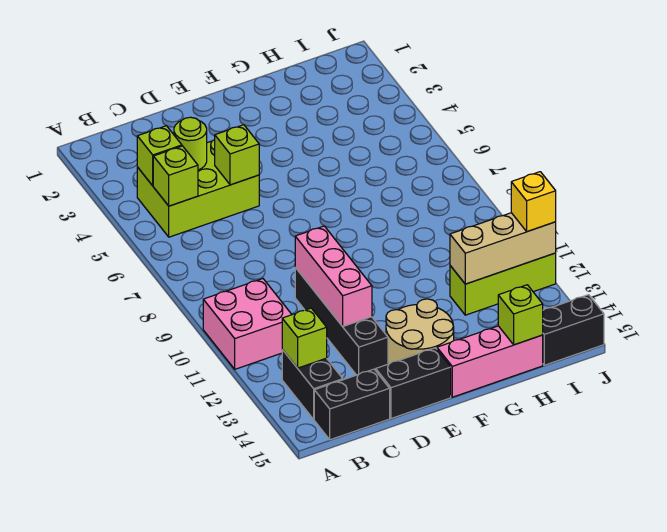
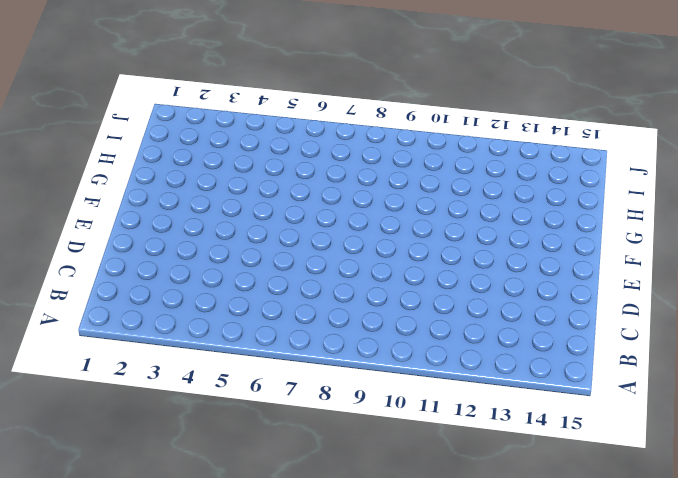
none -> pink 2x2 brick [203,279,292,369]
none -> lime 2x3 brick [137,140,259,237]
none -> black 1x2 brick [282,350,343,419]

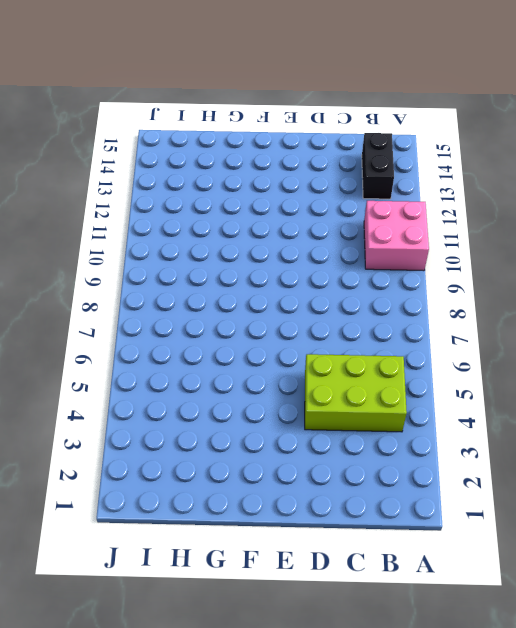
none -> black 1x2 brick [314,369,390,440]
none -> black 1x4 brick [295,268,388,375]
none -> black 1x2 brick [376,348,451,418]

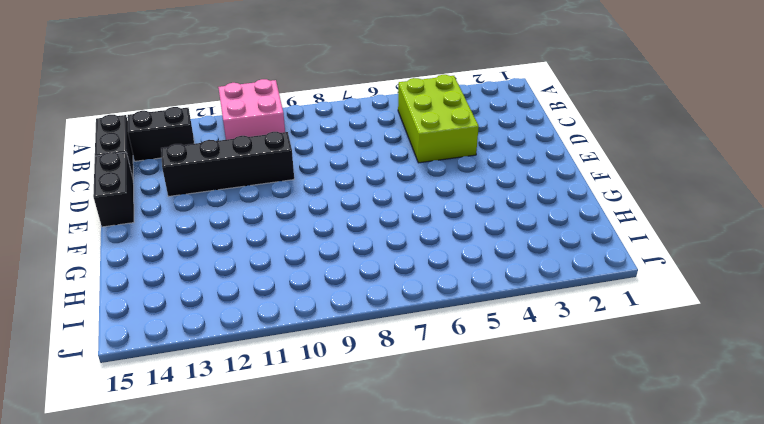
none -> tan 2x2 round brick [386,299,454,364]
none -> pink 1x3 brick [437,326,543,397]
none -> lime 1x3 brick [450,253,556,315]

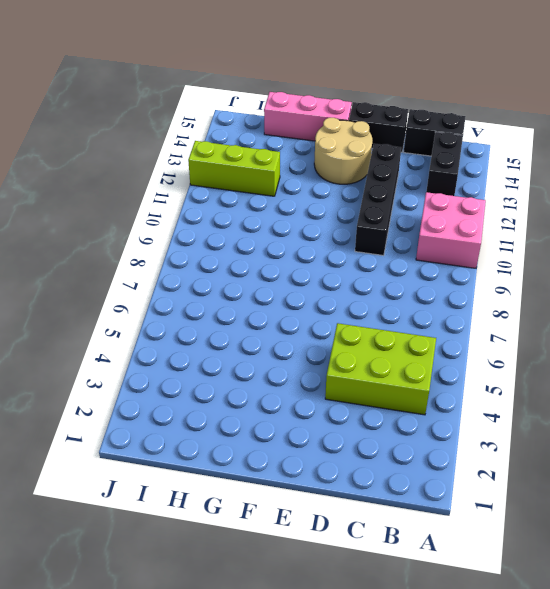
none -> black 1x2 brick [543,295,604,365]
none -> lime 1x1 brick [137,126,182,186]
none -> lime 1x1 brick [153,146,198,206]

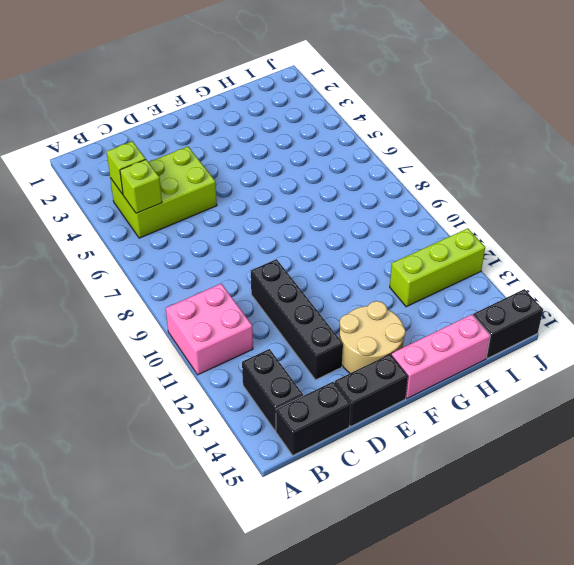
none -> lime 1x1 brick [282,308,327,368]
none -> lime 1x1 round brick [174,117,207,170]
none -> lime 1x1 brick [215,125,259,185]

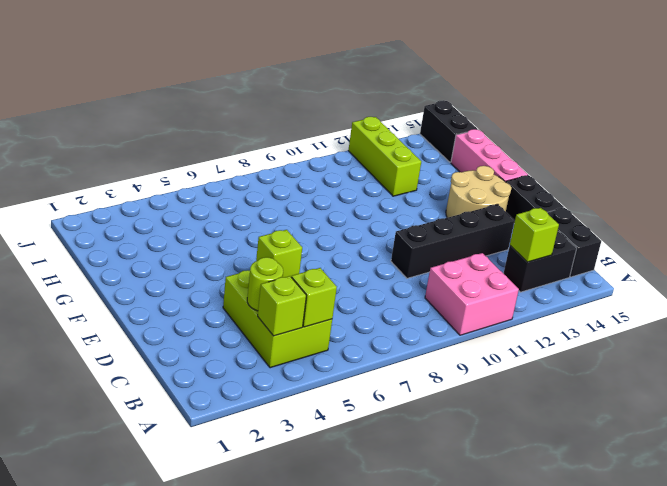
none -> pink 1x3 brick [295,226,372,326]
none -> tan 1x3 brick [450,213,556,284]
none -> lime 1x1 brick [498,285,543,345]

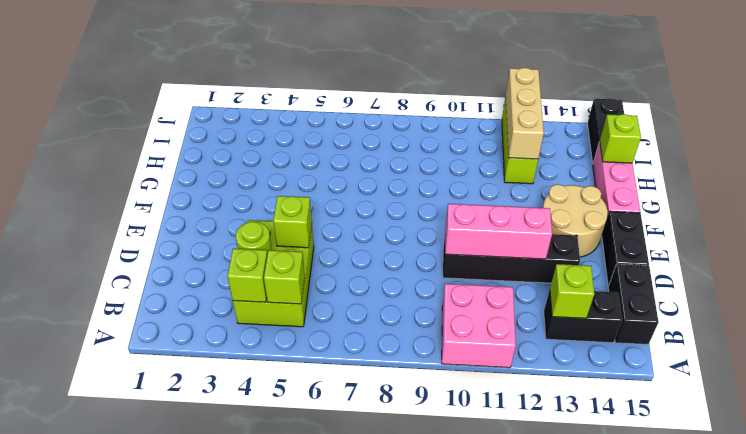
none -> yellow 1x1 brick [511,172,556,232]

